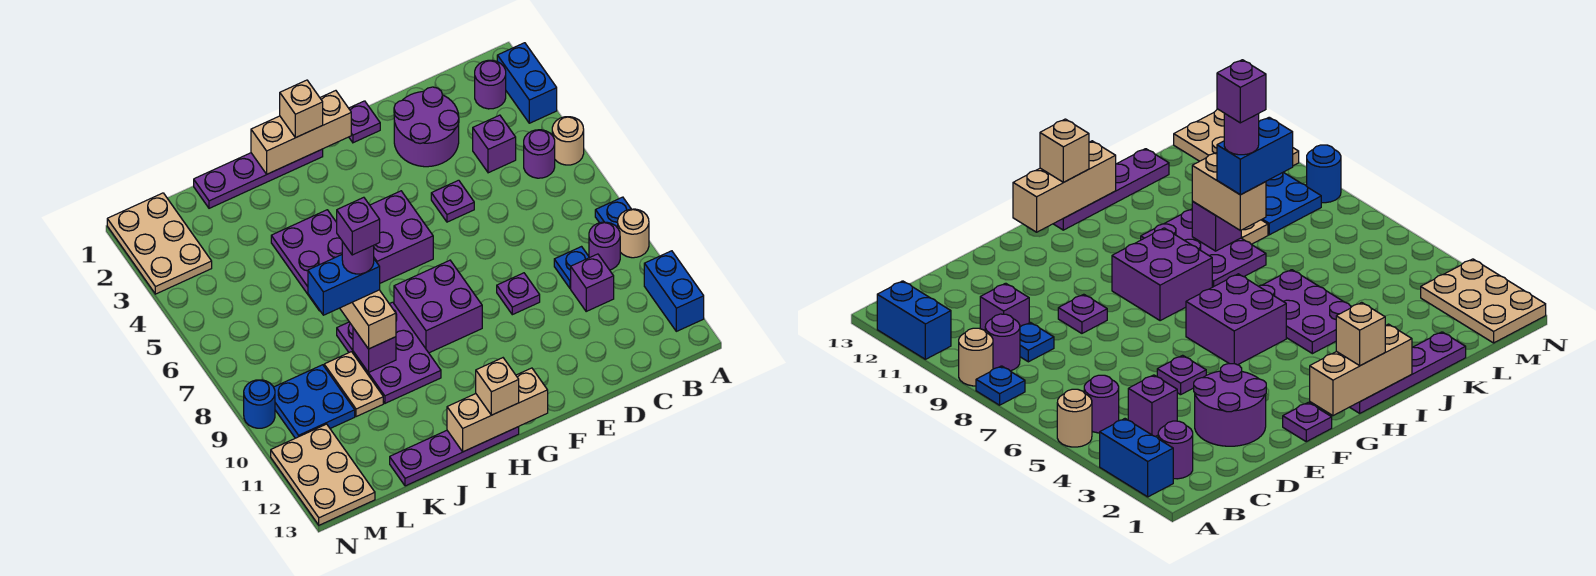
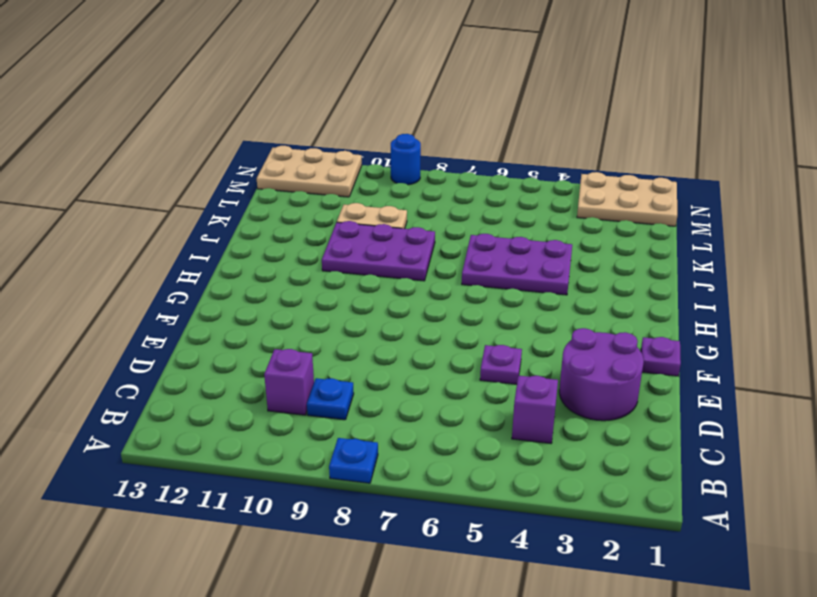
none -> blue 1x2 brick [497,43,557,123]
none -> tan 1x1 round brick [552,117,584,165]
none -> tan 1x1 round brick [618,209,649,258]
none -> blue 1x2 brick [644,251,704,331]

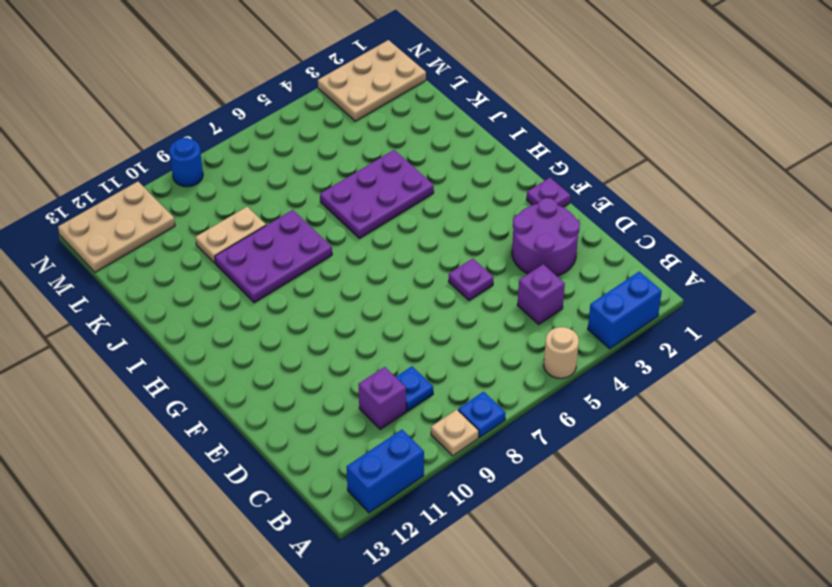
tan 1x1 plate [431,410,479,456] -> tan 1x1 round brick [618,209,649,258]
none -> purple 1x1 round brick [475,60,506,109]
none -> purple 1x1 round brick [524,130,555,178]
none -> purple 1x1 round brick [589,222,620,270]
none -> purple 1x1 plate [497,273,540,315]

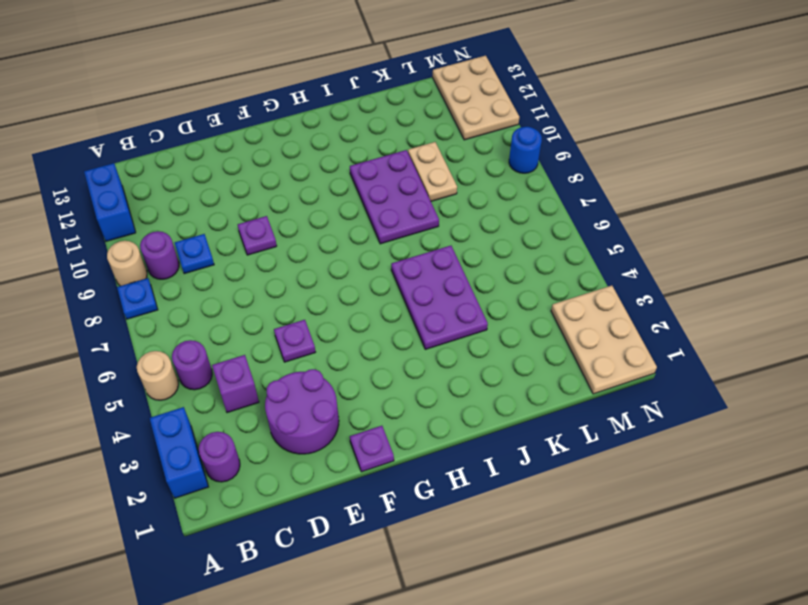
none -> purple 1x1 brick [571,254,614,311]
none -> purple 2x2 brick [370,191,433,283]
none -> purple 2x2 brick [394,260,482,353]
none -> purple 1x4 plate [194,149,323,208]

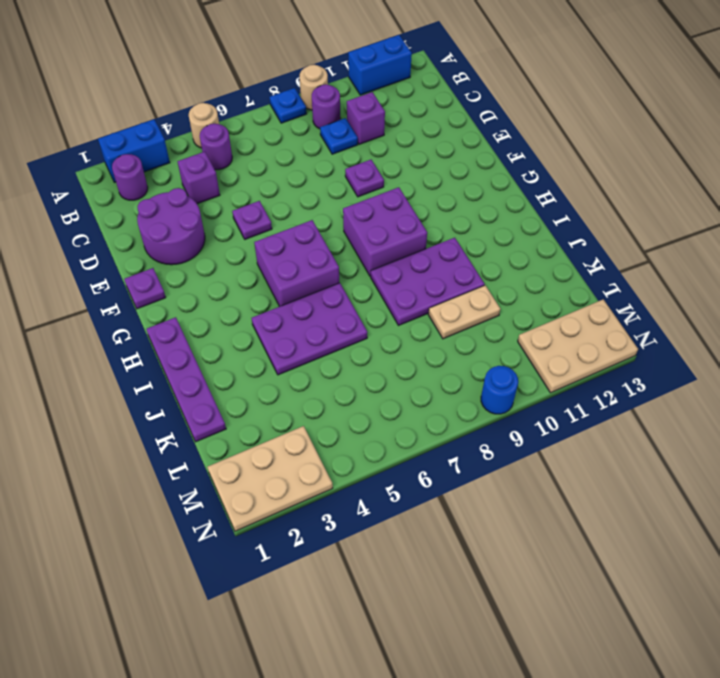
none -> purple 1x4 plate [390,427,519,486]
none -> blue 2x2 plate [274,365,355,438]
none -> tan 1x3 brick [251,91,351,174]
none -> tan 1x3 brick [447,368,548,452]

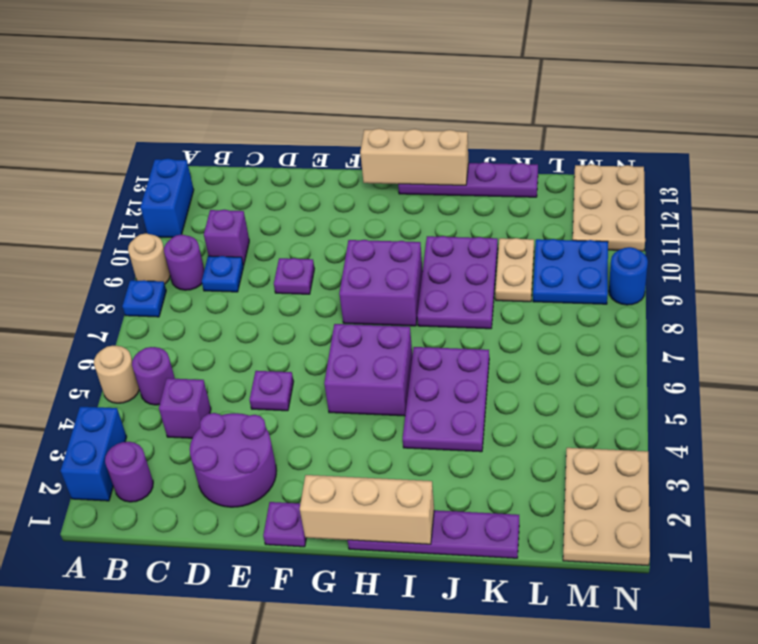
none -> purple 1x1 brick [353,328,396,372]
none -> tan 1x1 brick [280,80,323,138]
none -> tan 1x1 brick [476,358,519,415]
none -> tan 1x2 brick [340,290,396,349]

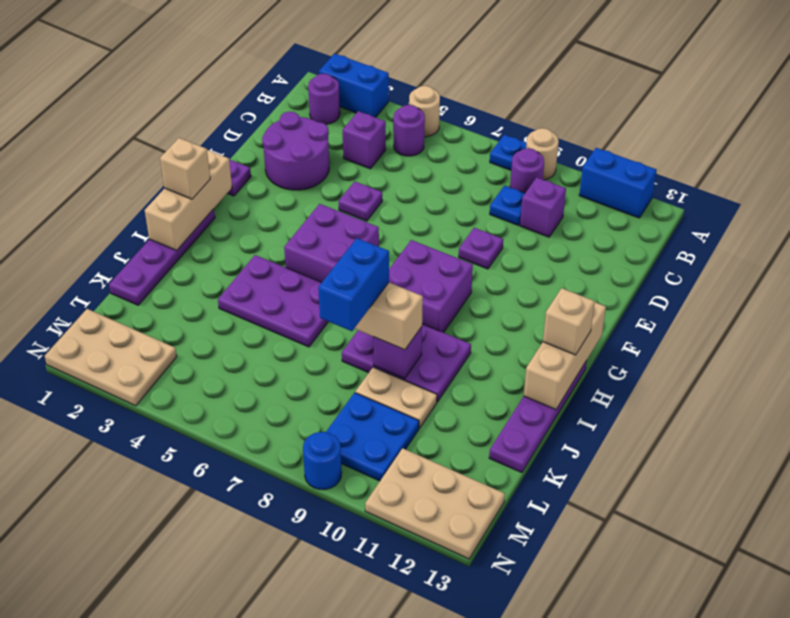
none -> purple 1x1 round brick [342,242,374,274]
none -> purple 1x1 brick [337,197,380,255]

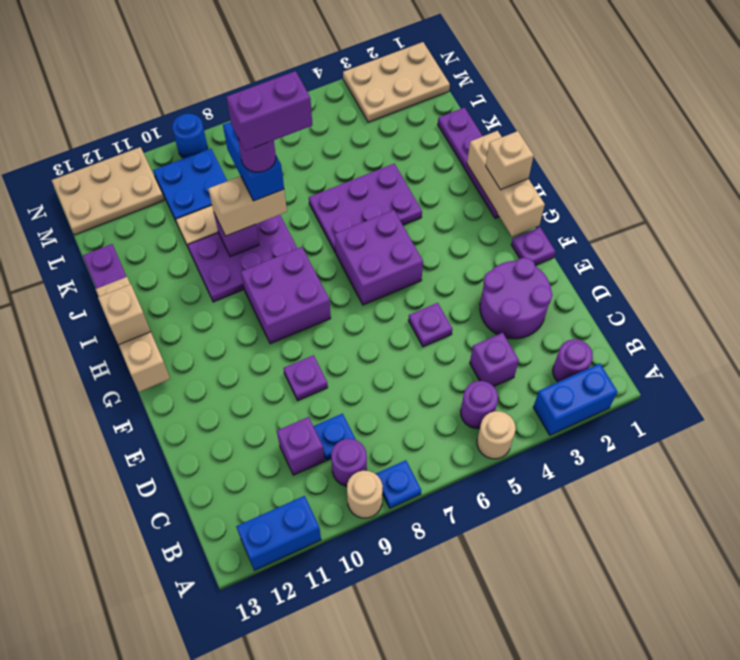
purple 1x2 brick [226,71,312,151] -> purple 1x1 brick [337,197,380,255]

